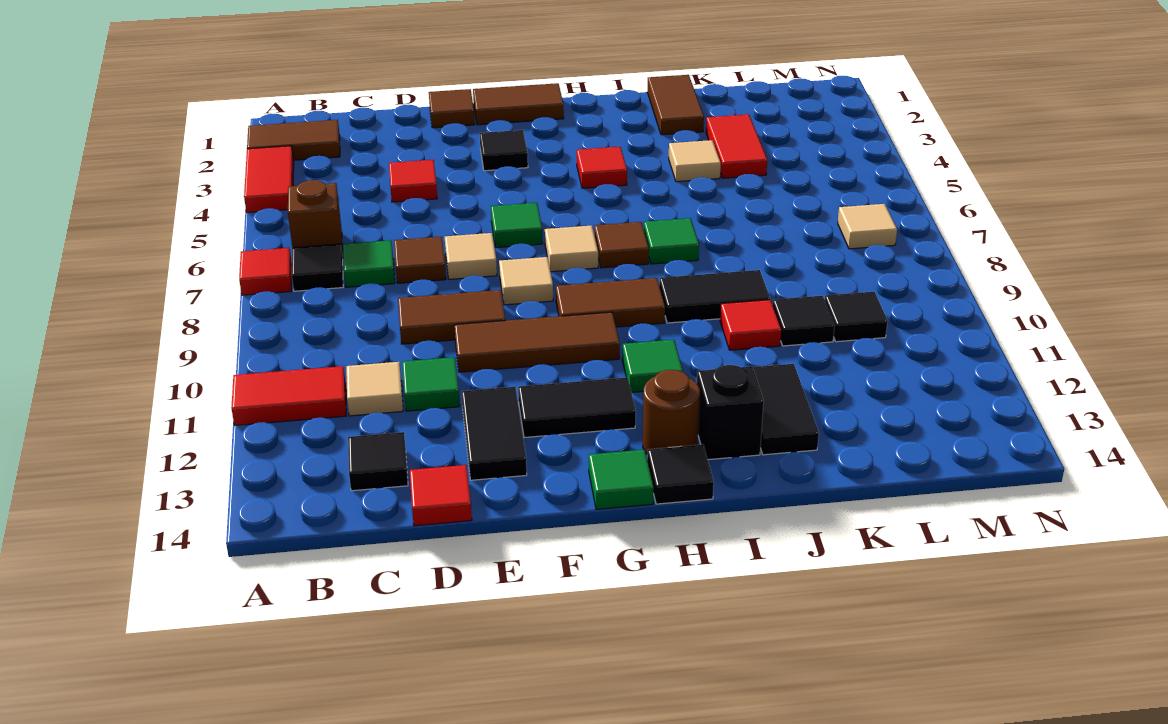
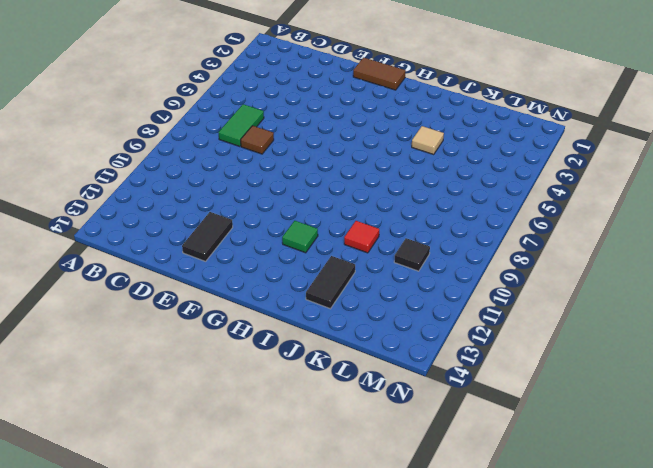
green 1x2 tile [218,104,264,147] -> green 1x1 tile [343,240,395,287]
none -> brown 1x2 tile [247,120,340,160]
none -> red 1x2 tile [244,146,294,213]
none -> red 1x1 tile [239,248,292,295]
none -> red 1x2 tile [231,366,346,425]

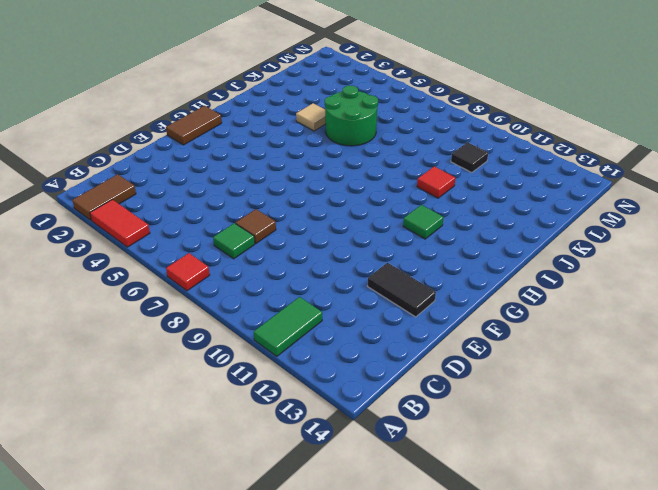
green 1x2 tile [254,297,322,356] -> red 1x2 tile [231,366,346,425]
green 2x2 round brick [325,86,378,146] -> none
none -> brown 1x1 brick [288,180,343,258]
none -> black 1x1 tile [292,244,343,291]
none -> tan 1x1 tile [346,362,403,416]
none -> black 1x1 tile [348,432,408,491]

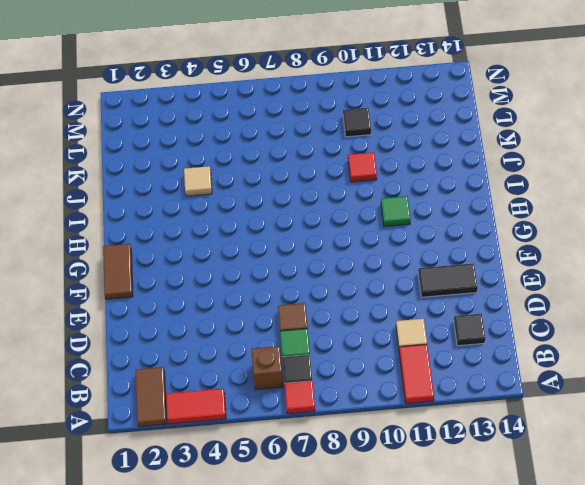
none -> red 1x1 tile [389,160,437,202]
none -> brown 1x2 tile [398,290,505,344]
none -> green 1x1 tile [402,357,460,411]
none -> red 1x1 tile [410,465,472,526]

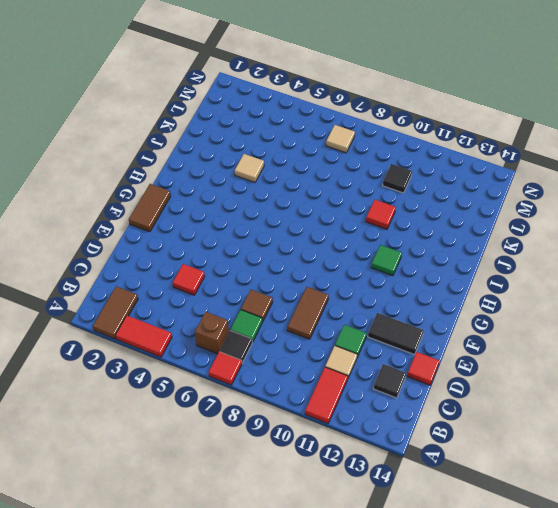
none -> brown 1x1 tile [429,89,475,128]
none -> tan 1x1 tile [445,233,497,279]
none -> brown 1x3 tile [454,312,620,372]
none -> black 1x1 tile [480,130,528,171]

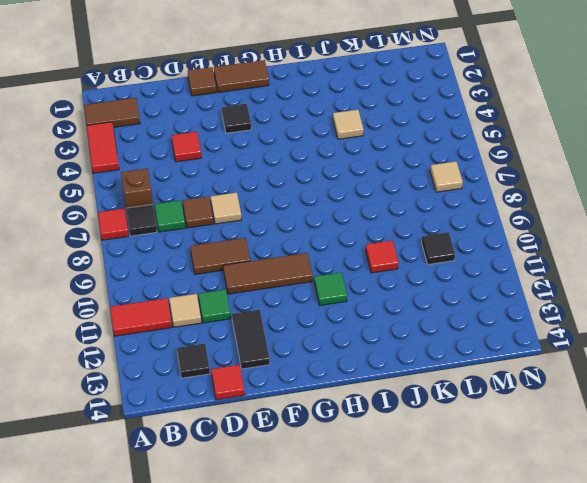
none -> green 1x1 tile [491,203,543,248]
none -> tan 1x1 tile [499,257,553,305]
none -> black 1x2 tile [518,377,636,438]
none -> tan 1x1 tile [545,225,598,272]

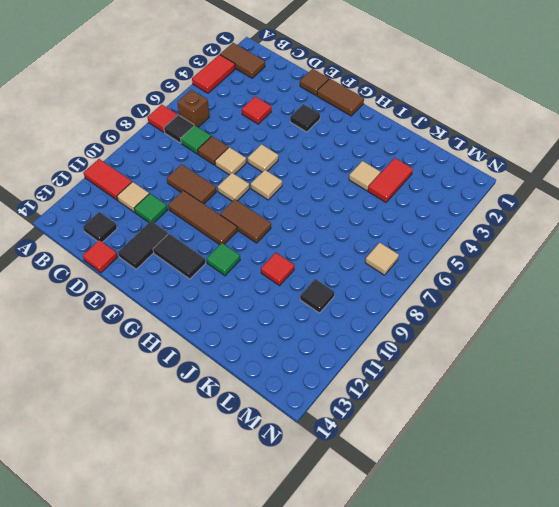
tan 1x1 tile [248,144,278,172] -> green 1x1 tile [491,203,543,248]
none -> green 1x1 tile [589,450,654,509]
none -> red 1x1 tile [577,147,627,188]
none -> brown 1x1 tile [594,222,649,268]
none -> brown 1x1 round brick [643,370,700,454]

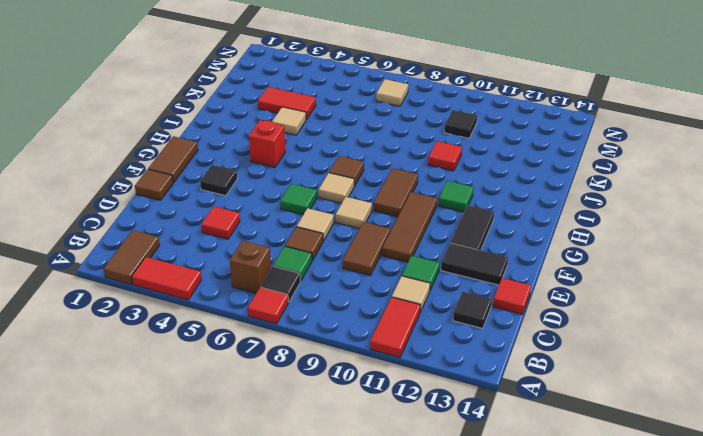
red 1x1 brick [249,120,285,168] -> red 1x1 tile [577,147,627,188]
none -> green 1x1 tile [589,450,654,509]
none -> brown 1x1 round brick [643,370,700,454]
none -> black 1x1 tile [647,445,714,504]
none -> green 1x1 tile [644,218,699,264]

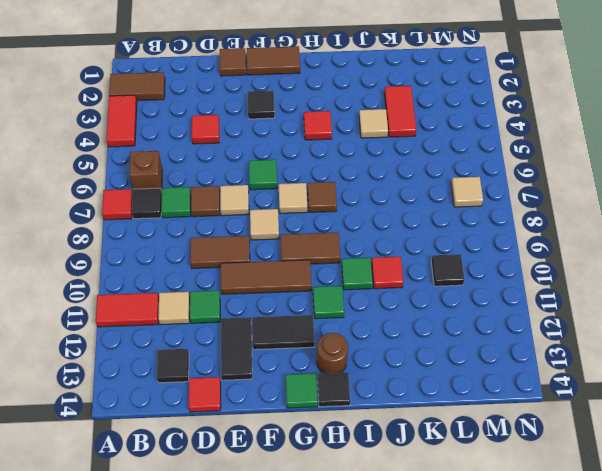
green 1x1 tile [342,258,373,290] -> green 1x1 tile moved to [644,218,699,264]
none -> black 1x2 tile [659,270,770,323]
none -> black 1x1 brick [697,365,764,460]
none -> brown 1x2 tile [647,75,704,135]
none -> black 1x2 tile [753,364,819,455]

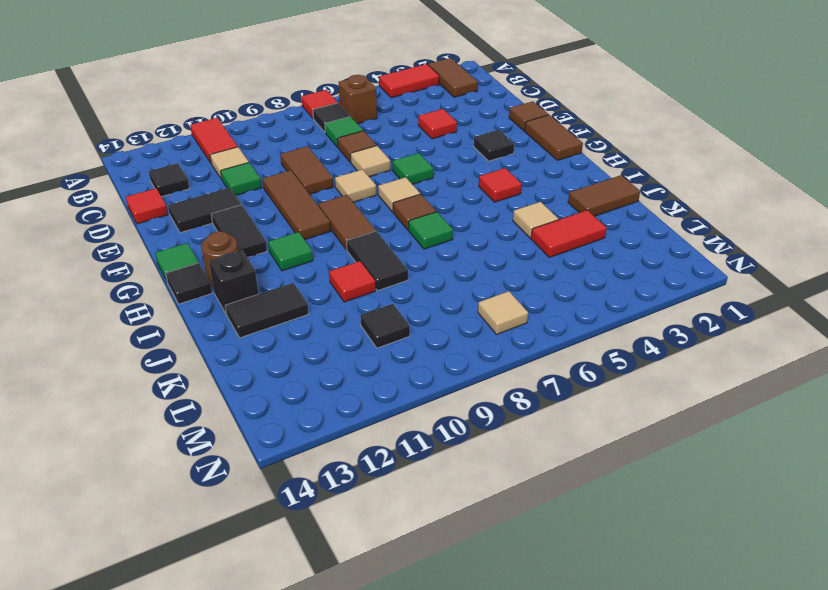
none -> black 1x1 tile [773,296,835,346]

